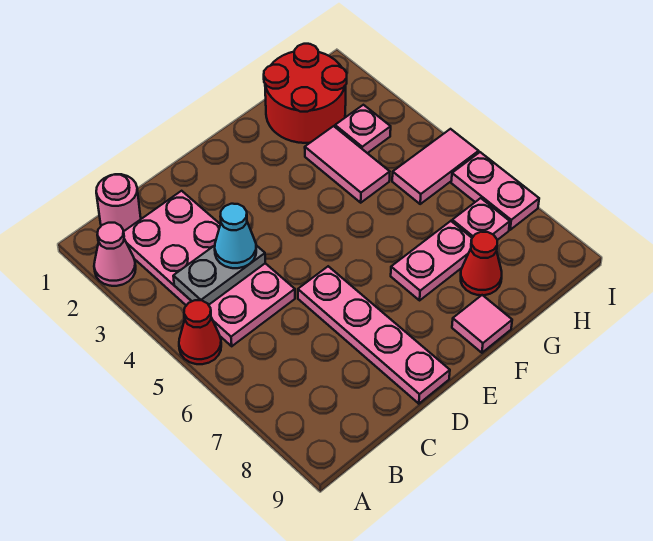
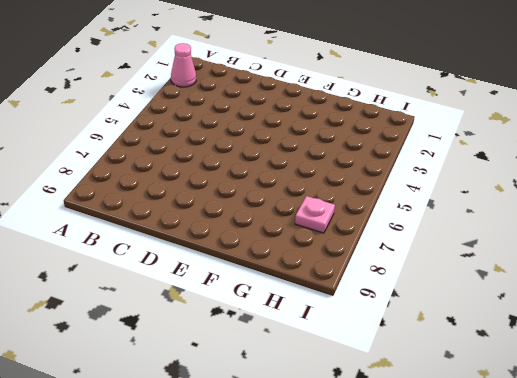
none -> red 1x1 cone [179,300,221,364]
none -> pink 1x1 round brick [96,174,141,231]
none -> pink 2x4 plate [124,191,295,346]

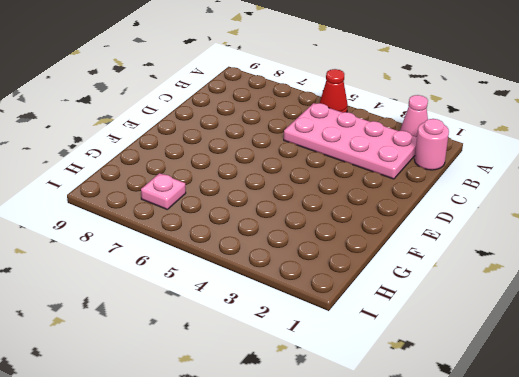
none -> pink 1x4 plate [298,266,450,404]
none -> pink 1x2 plate [391,221,472,300]
none -> pink 1x1 tile [452,295,512,353]

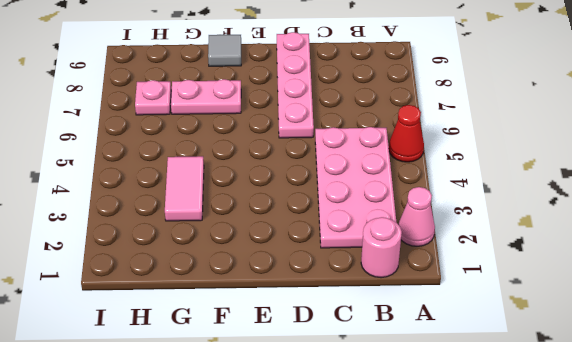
grey 1x1 tile [208,35,241,66] -> pink 1x1 tile [452,295,512,353]
none -> red 2x2 round brick [264,44,347,143]
none -> red 1x1 cone [461,232,502,295]
none -> pink 1x1 plate [335,105,391,153]

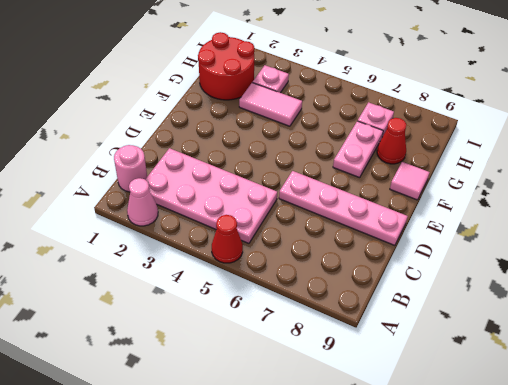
none -> pink 1x2 tile [392,129,479,204]
none -> pink 1x2 plate [451,152,539,230]
none -> grey 1x2 plate [173,245,265,305]

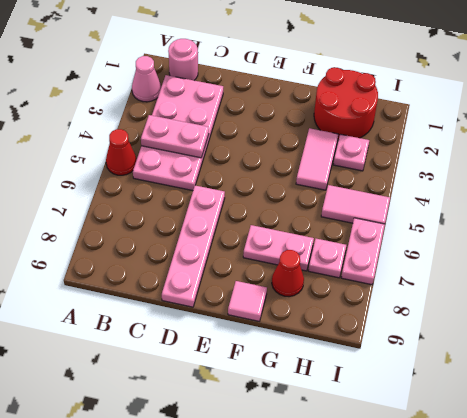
pink 1x2 plate [141,115,209,158] -> grey 1x2 plate [173,245,265,305]
none -> cyan 1x1 cone [215,204,256,268]

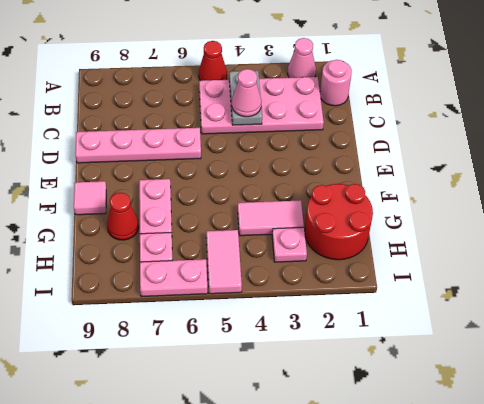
pink 1x1 cone [232,69,261,117] -> cyan 1x1 cone [215,204,256,268]

